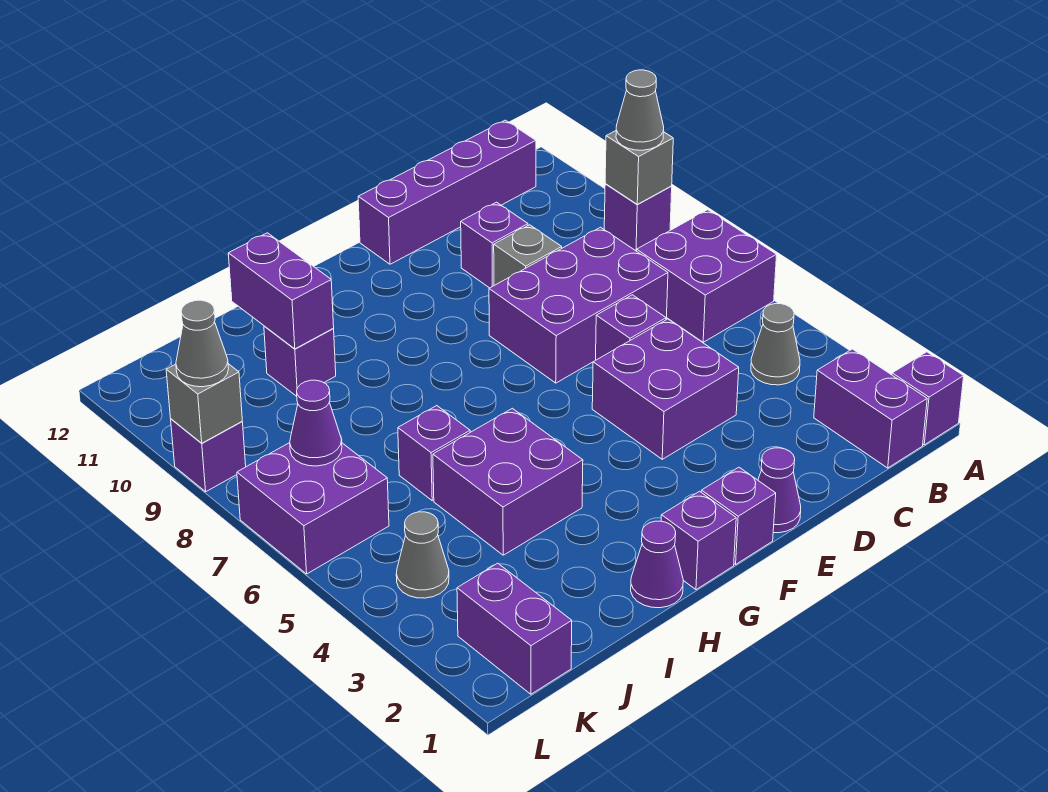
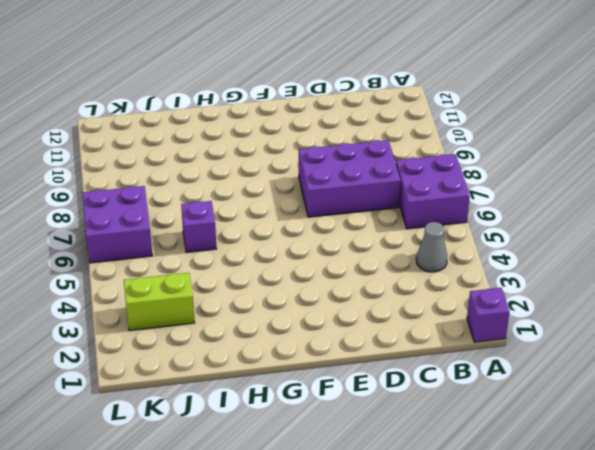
lime 1x2 brick [124,273,195,331] -> none
none -> purple 1x1 brick [604,184,672,251]
none -> purple 1x2 brick [814,349,927,468]
none -> purple 1x4 brick [358,120,536,264]

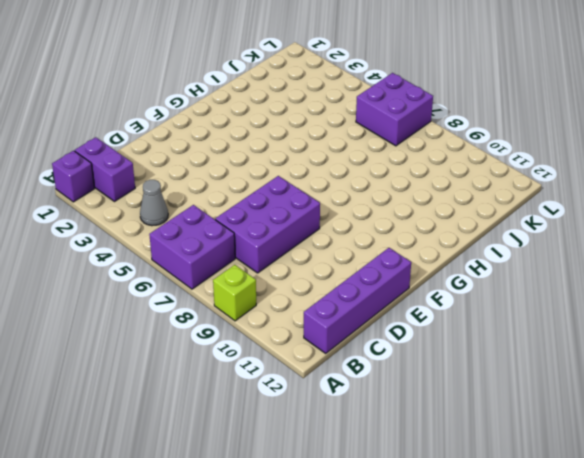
lime 1x1 brick [213,265,256,321] -> purple 1x1 brick [604,184,672,251]
none -> purple 2x2 brick [592,319,739,459]
none -> purple 1x1 brick [596,295,666,360]
none -> grey 1x1 brick [494,225,562,285]

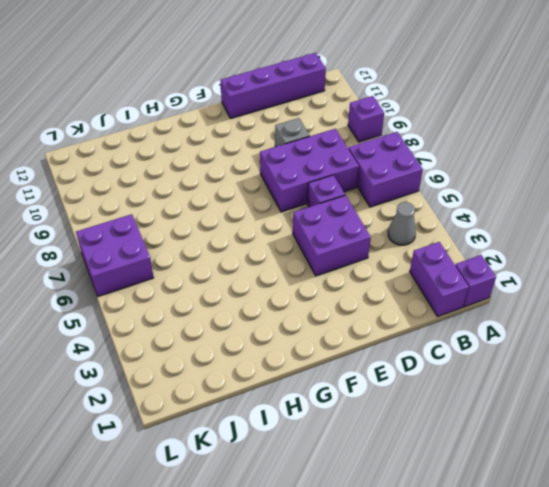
none -> purple 1x1 brick [461,202,528,288]
none -> purple 1x1 cone [758,448,801,533]
none -> purple 1x1 brick [701,467,776,564]

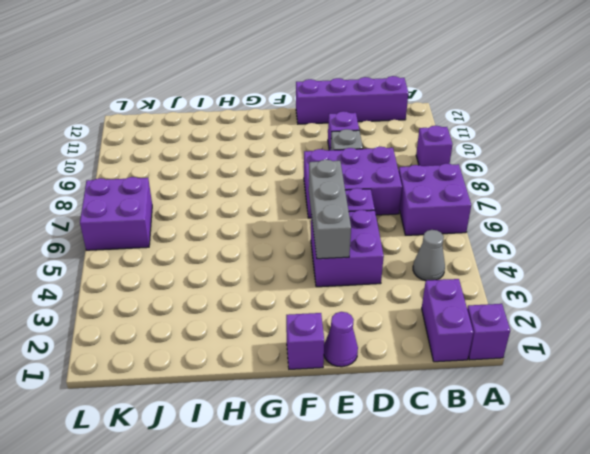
grey 1x3 brick [309,160,351,259] -> none
none -> purple 1x1 brick [661,491,736,590]
none -> purple 1x1 cone [631,521,683,608]
none -> purple 2x2 brick [433,408,583,555]

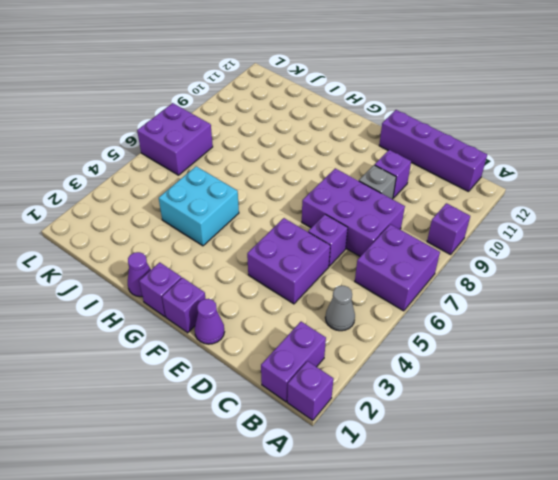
cyan 2x2 brick [159,166,239,246] -> purple 2x2 brick [433,408,583,555]
none -> purple 1x1 brick [398,406,470,500]
none -> purple 1x1 brick [264,326,336,396]
none -> purple 1x2 brick [457,563,572,694]

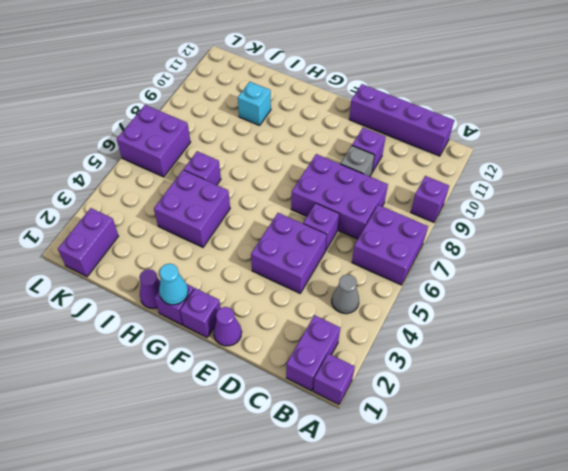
cyan 1x1 cone [159,264,188,305] -> none
cyan 1x1 brick [238,82,271,126] -> purple 1x1 brick [264,326,336,396]
none -> grey 1x1 cone [396,512,449,598]
none -> purple 1x1 brick [171,419,246,492]
none -> grey 1x1 brick [605,131,673,204]

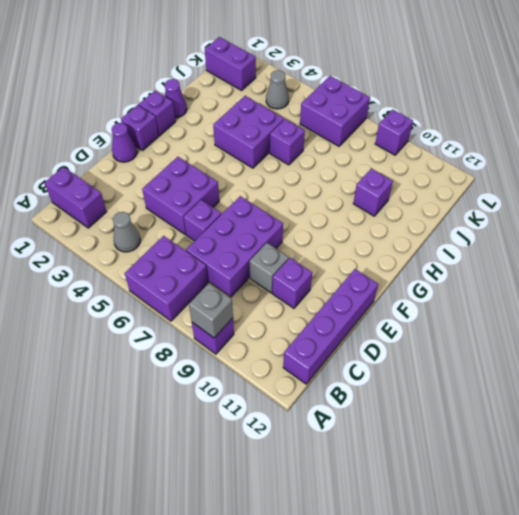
none -> purple 1x1 brick [892,352,964,445]
none -> purple 1x2 brick [228,233,334,349]
none -> purple 1x1 cone [290,380,342,466]

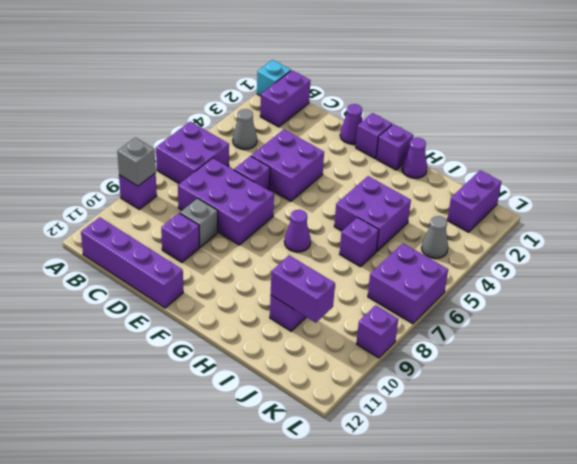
cyan 1x1 brick [257,60,291,96] -> purple 1x1 brick [892,352,964,445]
purple 1x1 cone [284,210,311,252] -> purple 1x1 cone moved to [290,380,342,466]
purple 1x2 brick [271,255,335,323] -> purple 1x2 brick turned to [228,233,334,349]
none -> grey 1x1 brick [166,364,242,443]
none -> grey 1x1 cone [616,70,664,150]
none -> grey 1x1 cone [176,300,229,387]

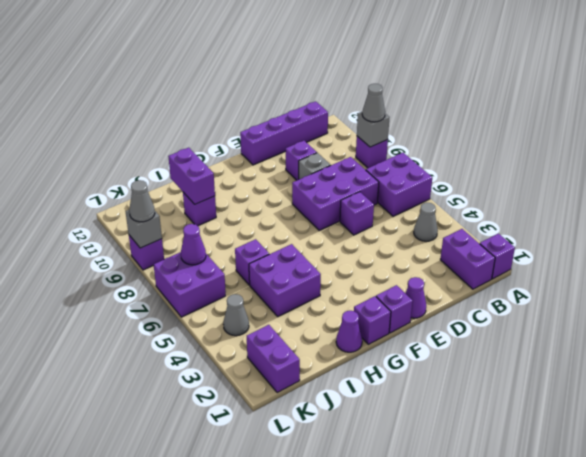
none -> purple 2x2 brick [592,319,739,459]

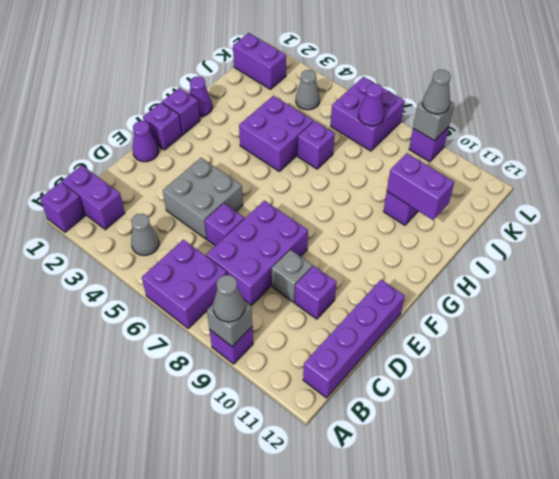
grey 2x2 brick [163,158,243,239] -> purple 2x2 brick [592,319,739,459]

